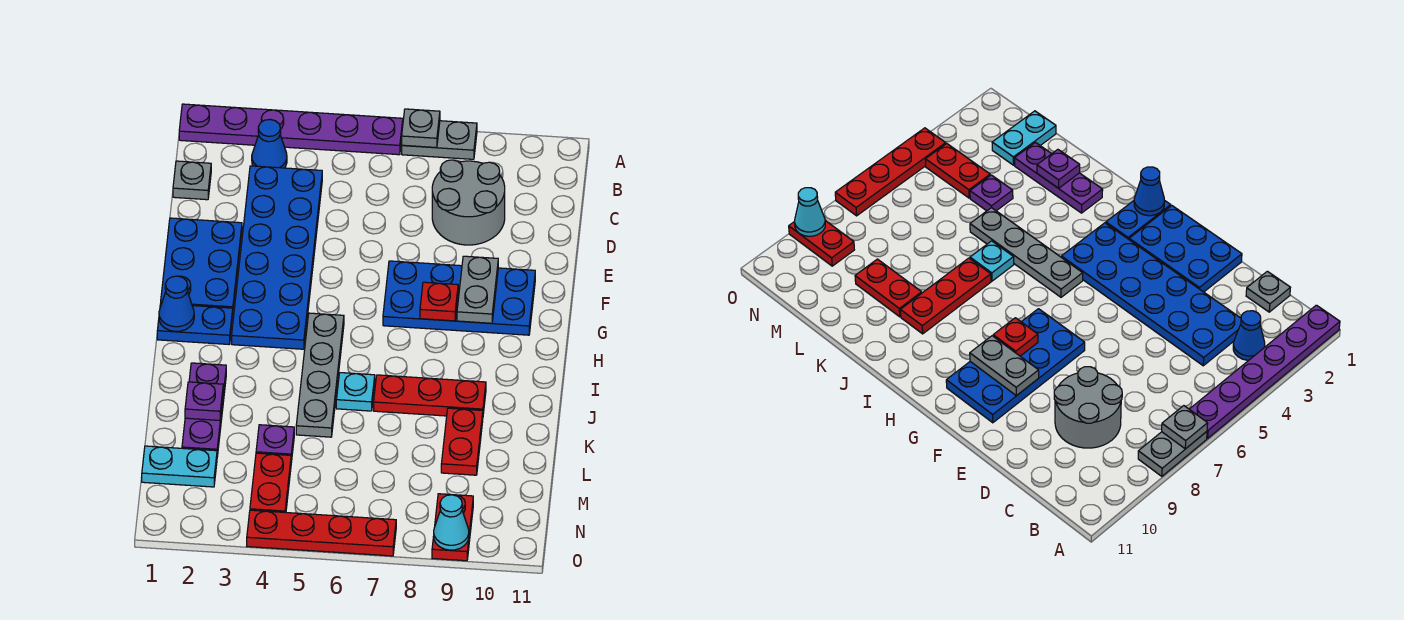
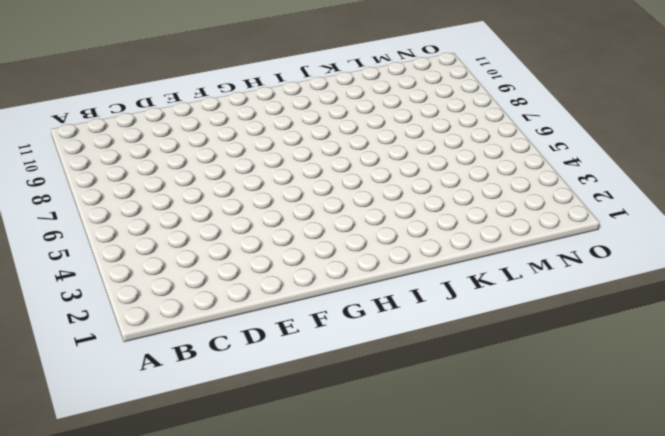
none -> purple 1x6 plate [179,104,403,155]
none -> grey 1x2 plate [402,121,477,159]
none -> blue 1x1 cone [252,119,287,168]

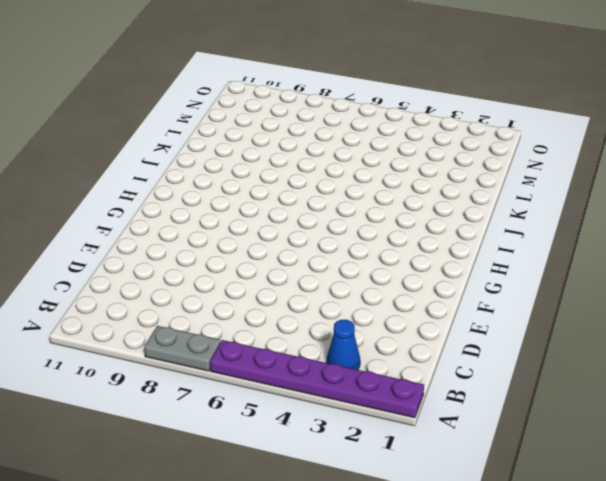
none -> grey 1x1 plate [173,161,211,200]
none -> blue 2x6 plate [232,166,322,349]
none -> grey 2x2 round brick [432,160,505,245]

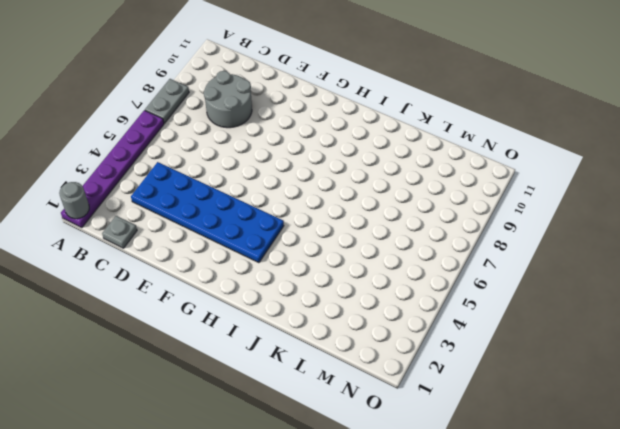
grey 1x1 round brick [59,182,89,219] -> none
none -> blue 1x1 cone [252,119,287,168]
none -> blue 2x3 plate [161,218,242,310]
none -> blue 2x4 plate [383,261,535,335]

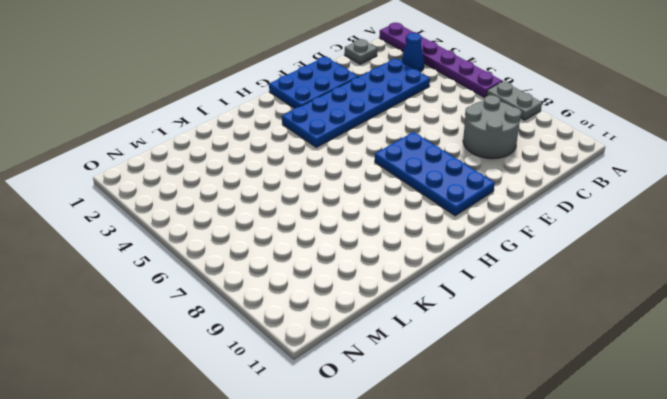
none -> blue 1x2 plate [157,304,233,344]
none -> grey 1x4 plate [296,313,344,437]
none -> purple 1x3 plate [182,363,226,456]

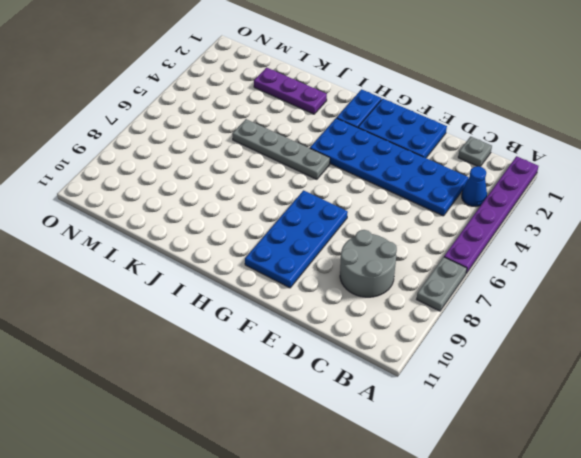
none -> cyan 1x1 plate [336,373,375,411]
none -> red 1x3 plate [374,375,486,416]
none -> red 1x2 plate [441,408,483,475]

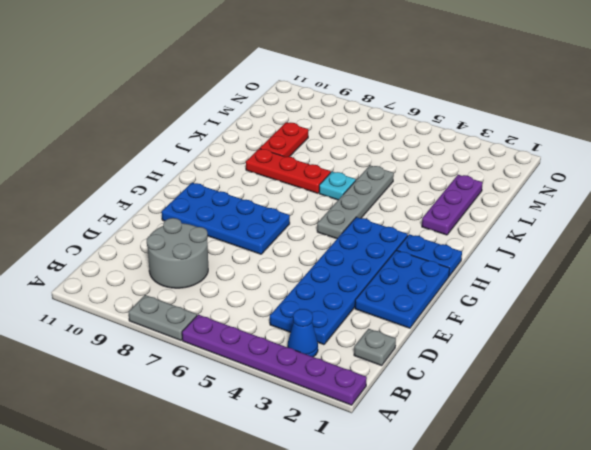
none -> purple 1x1 plate [256,425,294,462]
none -> cyan 1x2 plate [142,446,217,487]
none -> red 1x2 plate [250,453,291,513]

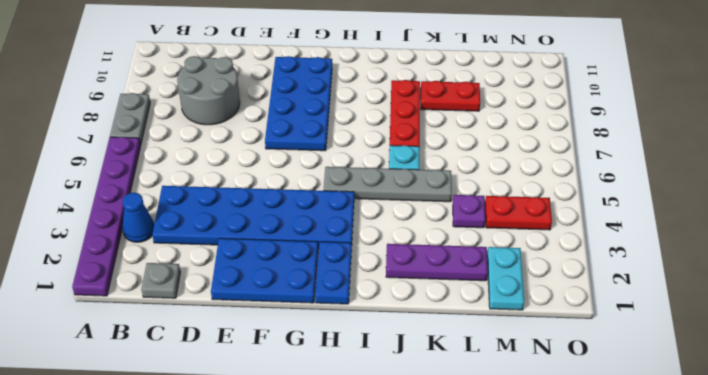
none -> red 1x2 plate [432,494,473,561]
none -> red 1x4 plate [247,510,396,556]
none -> grey 1x1 plate [402,109,440,148]

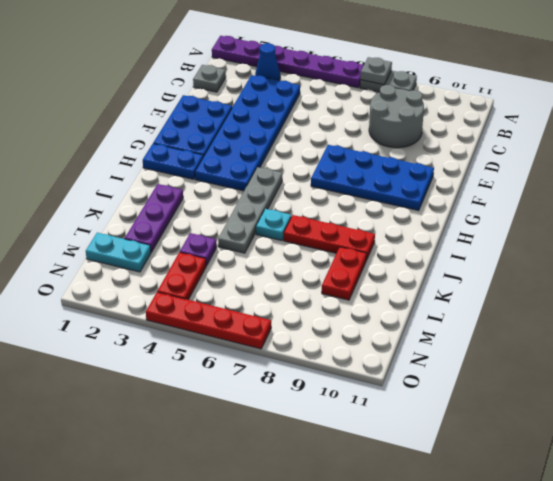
none -> red 1x2 plate [432,494,473,561]
none -> grey 1x2 plate [457,256,498,323]
none -> red 1x1 plate [420,282,458,321]

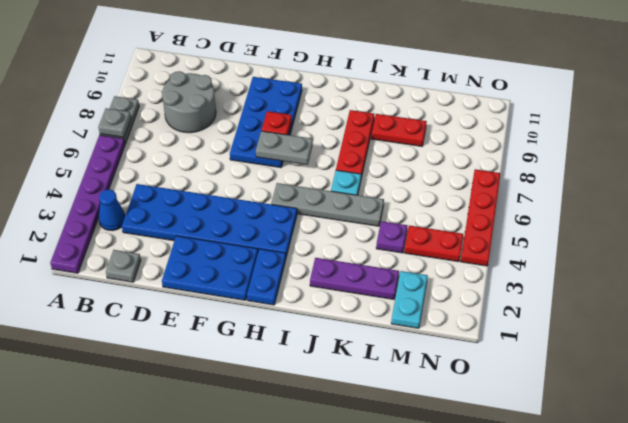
grey 1x2 plate [256,131,313,165] -> grey 1x2 plate moved to [457,256,498,323]
none -> red 1x2 plate [432,494,473,561]
none -> blue 1x1 cone [159,276,194,332]
none -> purple 1x1 plate [185,382,223,420]

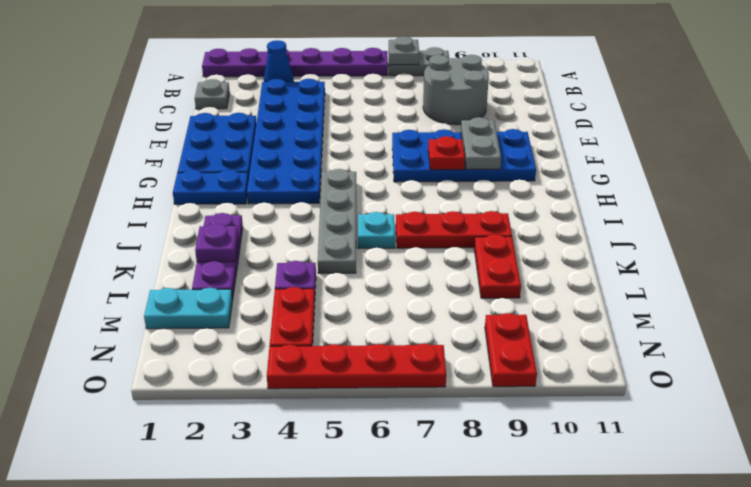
none -> blue 1x1 cone [159,276,194,332]
none -> cyan 1x1 cone [434,495,469,550]

